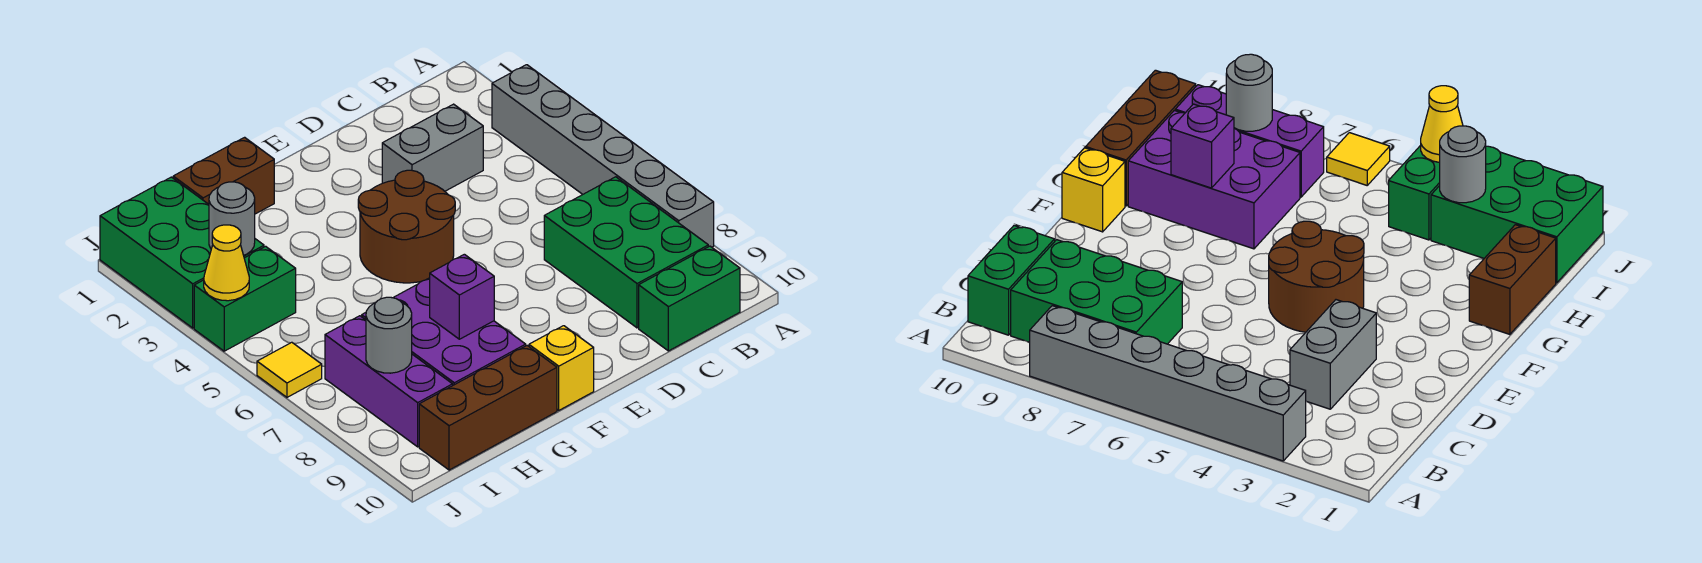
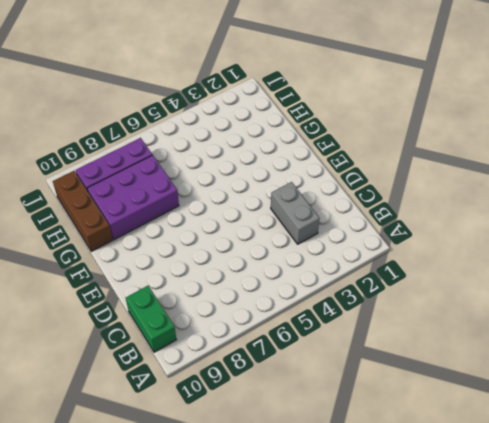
none -> grey 1x6 brick [492,65,714,247]
none -> green 2x3 brick [544,177,708,328]
none -> brown 2x2 round brick [358,170,455,283]

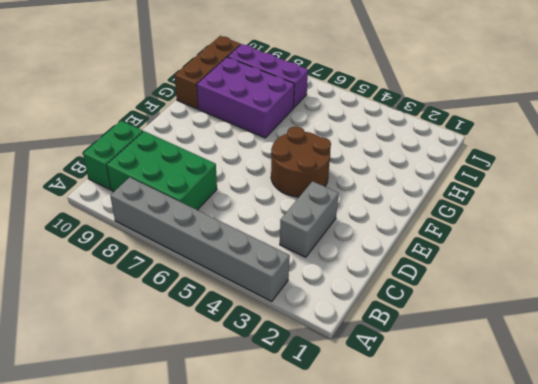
none -> yellow 1x1 brick [529,326,594,410]
none -> brown 1x2 brick [173,137,274,214]
none -> green 2x3 brick [100,177,264,328]

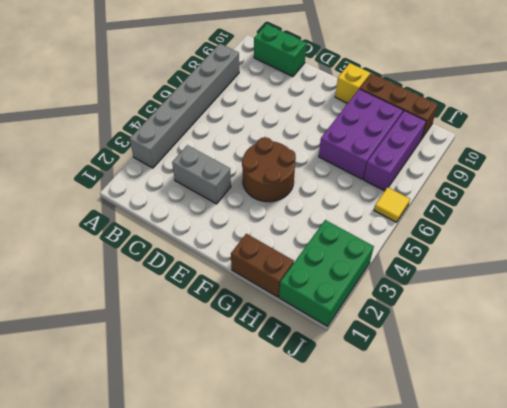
none -> green 2x3 brick [544,177,708,328]
none -> green 1x2 brick [194,246,296,351]
none -> purple 1x1 brick [430,254,494,339]

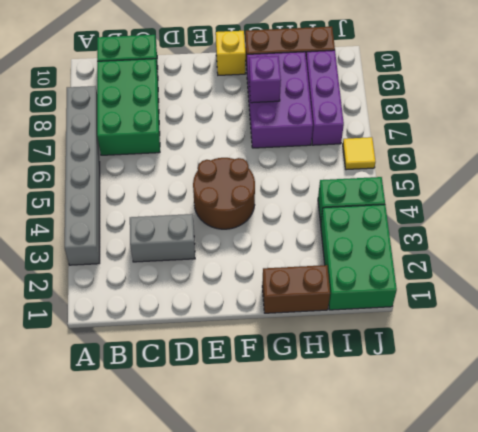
none -> grey 1x1 round brick [209,182,255,255]
none -> grey 1x1 round brick [366,297,412,373]
none -> yellow 1x1 cone [204,225,249,301]

